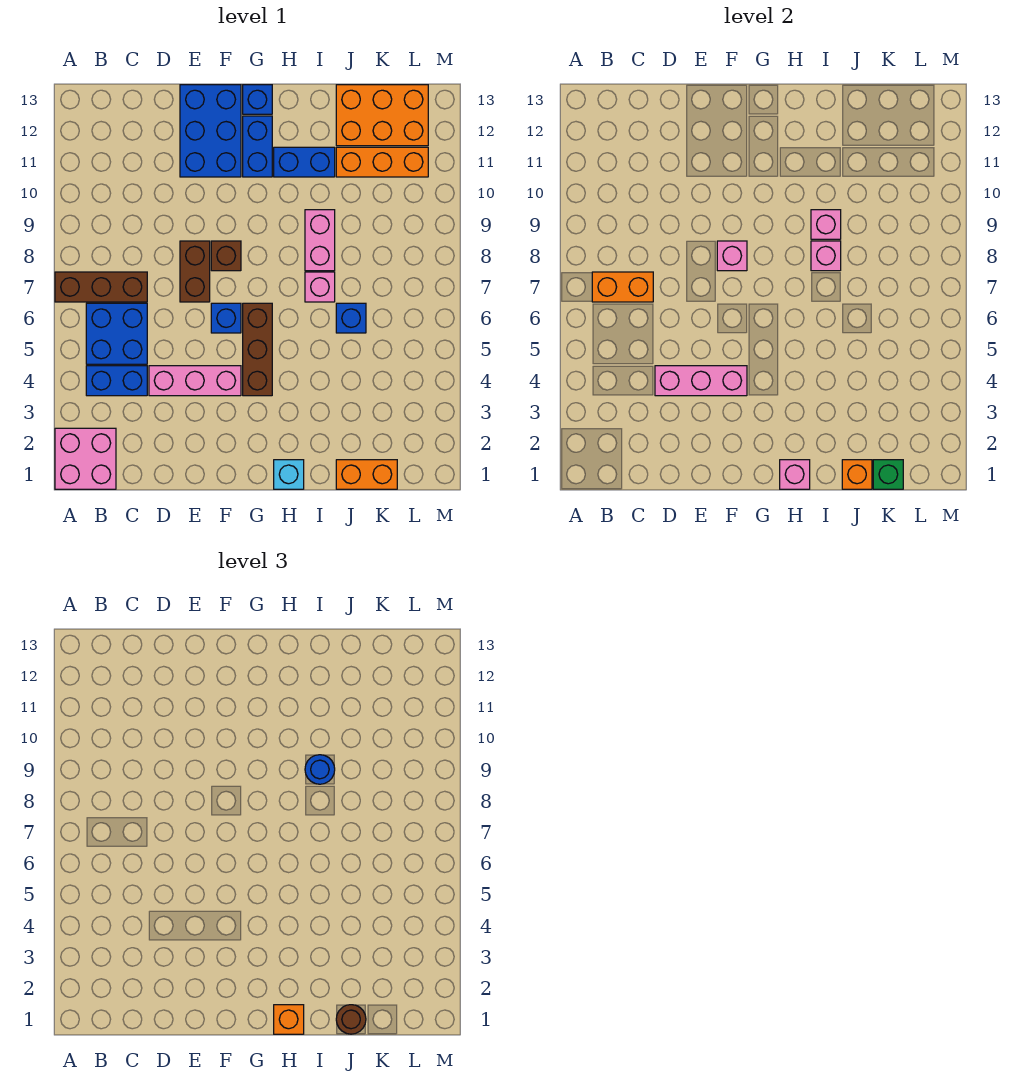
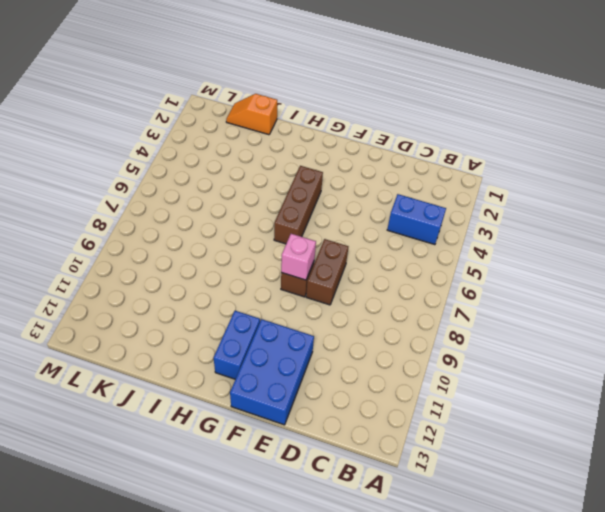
orange 1x2 slope [226,94,277,135] -> orange 1x2 brick [336,460,397,489]
none -> pink 2x2 brick [55,428,116,489]
none -> brown 1x3 brick [55,272,147,302]
none -> blue 2x2 brick [86,303,147,364]
none -> pink 1x3 brick [149,366,241,396]

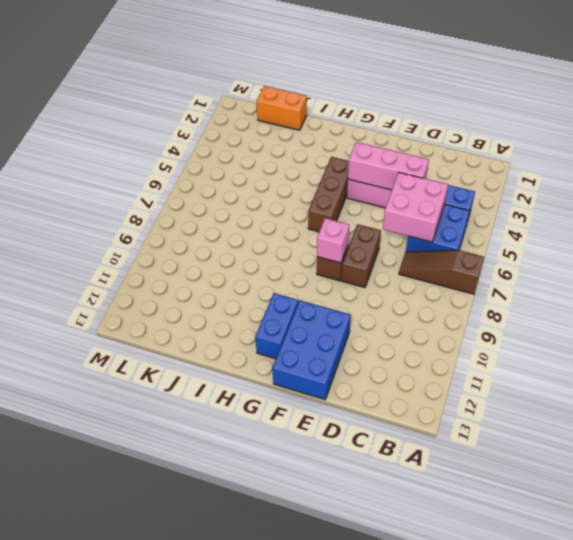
brown 1x3 slope [399,250,484,294] -> brown 1x3 brick [55,272,147,302]
pink 2x2 brick [383,173,448,242] -> pink 2x2 brick moved to [55,428,116,489]
none -> blue 1x1 brick [211,303,241,333]
none -> blue 1x1 brick [243,85,272,114]
none -> cyan 1x1 brick [274,460,304,489]
none -> blue 1x2 brick [274,147,335,177]

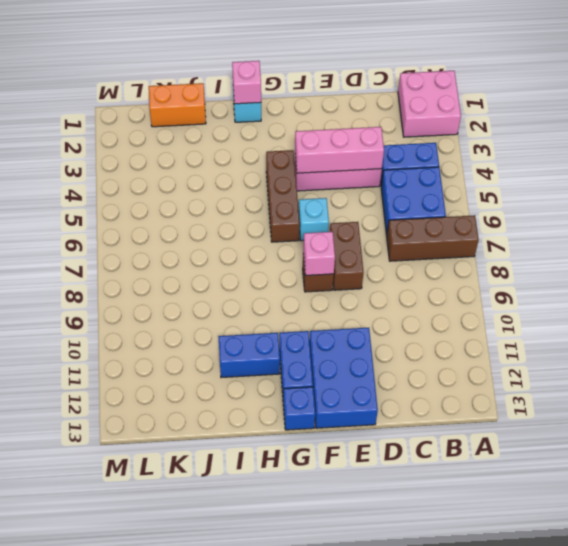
cyan 1x1 brick [299,198,329,241] -> blue 1x1 brick [211,303,241,333]
none -> pink 1x1 brick [305,272,335,302]
none -> pink 1x2 brick [305,210,335,271]
none -> blue 1x1 brick [336,303,366,333]
none -> orange 1x3 brick [336,147,428,177]

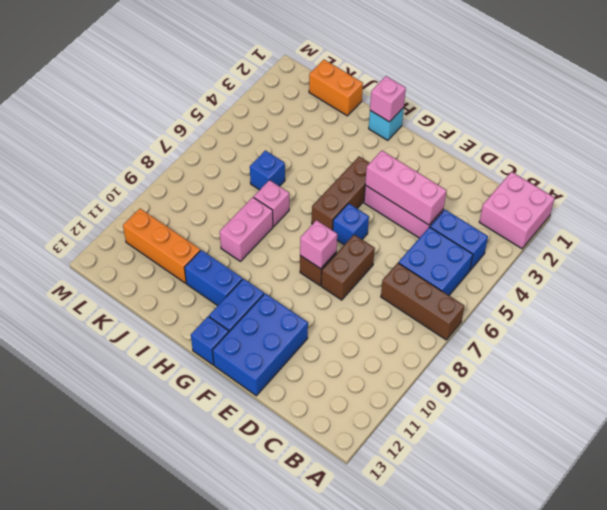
none -> orange 2x3 brick [336,85,428,146]
none -> orange 1x2 brick [592,272,653,302]
none -> pink 1x1 brick [811,241,841,271]
none -> pink 1x1 brick [811,210,841,239]

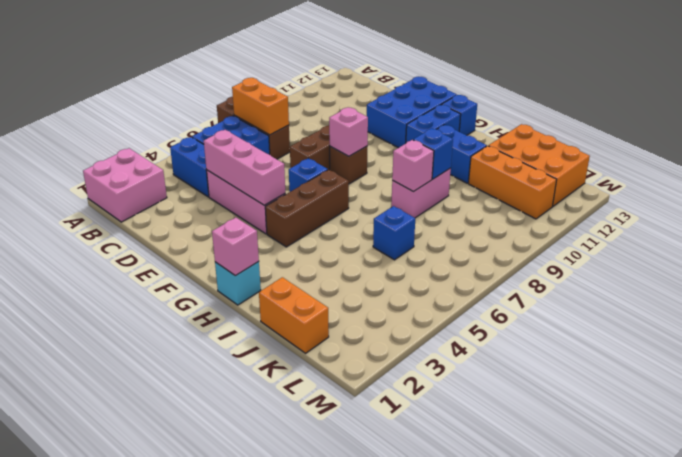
blue 1x1 brick [413,128,453,179] -> pink 1x1 brick [811,210,841,239]
none -> pink 1x1 brick [305,272,335,302]
none -> orange 1x1 brick [842,460,872,489]
none -> green 1x1 brick [873,460,903,489]
none -> orange 1x1 brick [274,1005,304,1034]

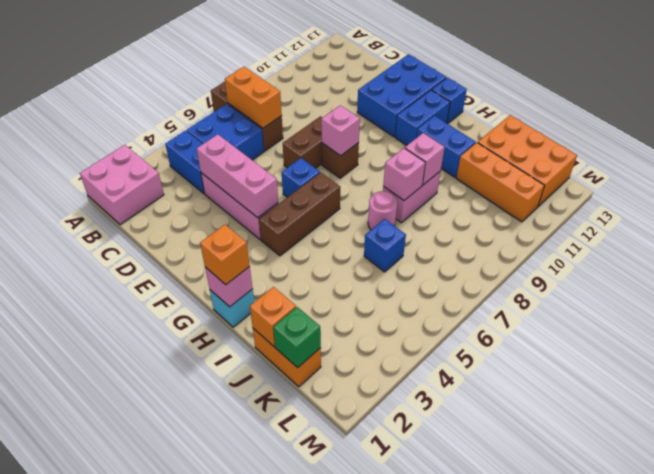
pink 1x1 round brick [368,191,397,230] -> pink 1x1 brick [305,272,335,302]
none -> blue 1x1 round brick [305,755,335,784]
none -> brown 1x1 round brick [336,1005,366,1034]

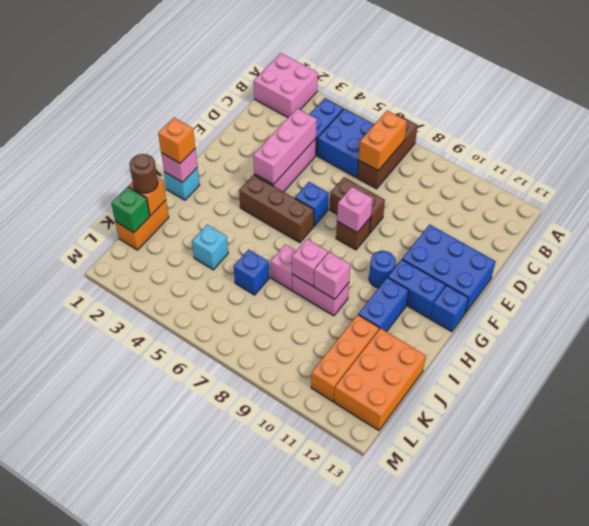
blue 1x1 round brick [369,251,396,288] -> blue 1x1 round brick moved to [305,755,335,784]
cyan 1x1 brick [192,225,228,270] -> none

